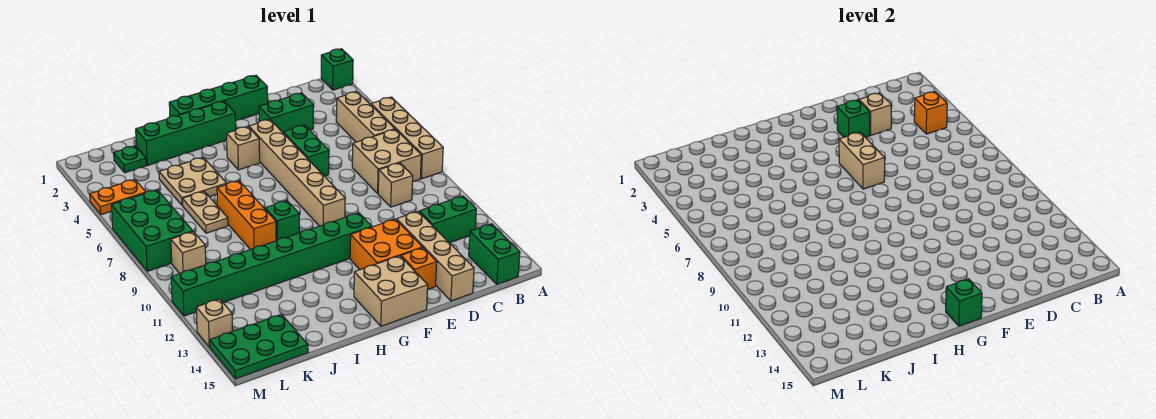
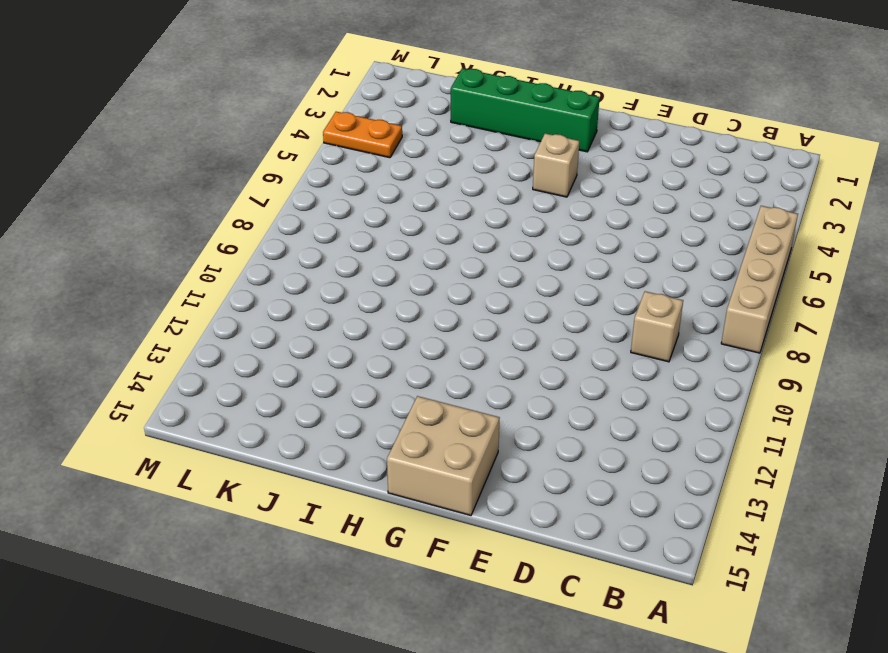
none -> green 1x1 brick [321,49,353,90]
none -> tan 1x3 brick [336,92,395,142]
none -> tan 2x2 brick [352,129,421,193]
none -> green 1x2 brick [419,196,476,243]

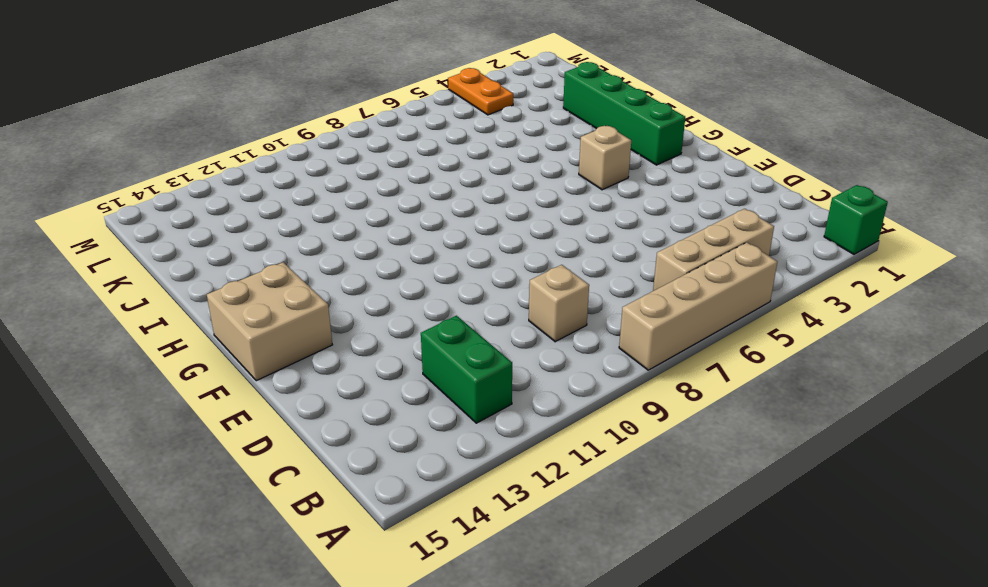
none -> tan 2x2 brick [352,129,421,193]
none -> green 1x2 brick [469,224,520,284]
none -> green 1x2 brick [259,93,313,132]
none -> tan 1x4 brick [397,211,474,301]

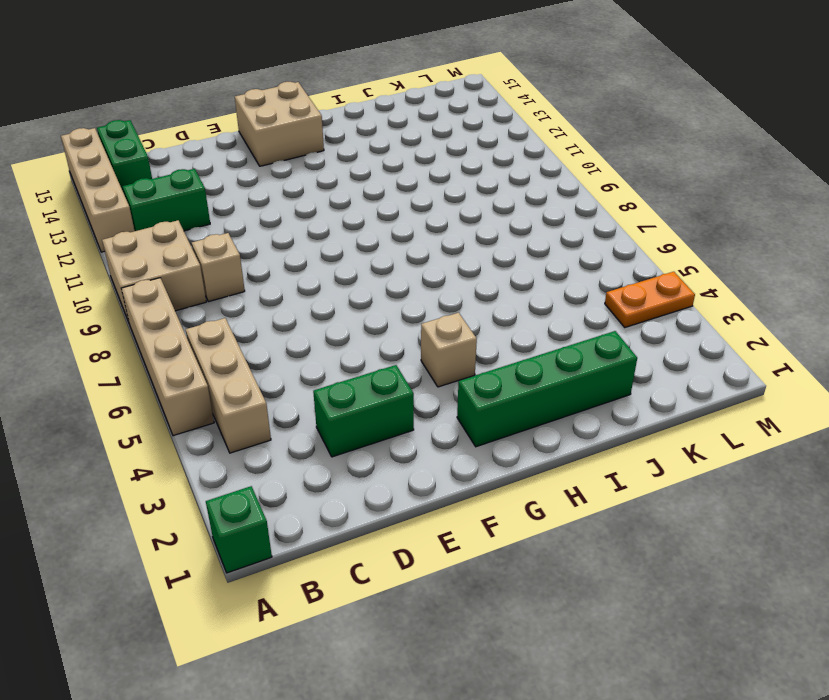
tan 2x2 brick [102,220,206,322] -> tan 2x2 brick moved to [352,129,421,193]
tan 1x4 brick [61,128,134,252] -> tan 1x4 brick moved to [397,211,474,301]
none -> green 1x4 brick [169,75,268,121]
none -> green 1x2 brick [283,125,329,176]
none -> orange 2x2 brick [350,219,422,270]
none -> orange 1x1 brick [401,248,437,290]

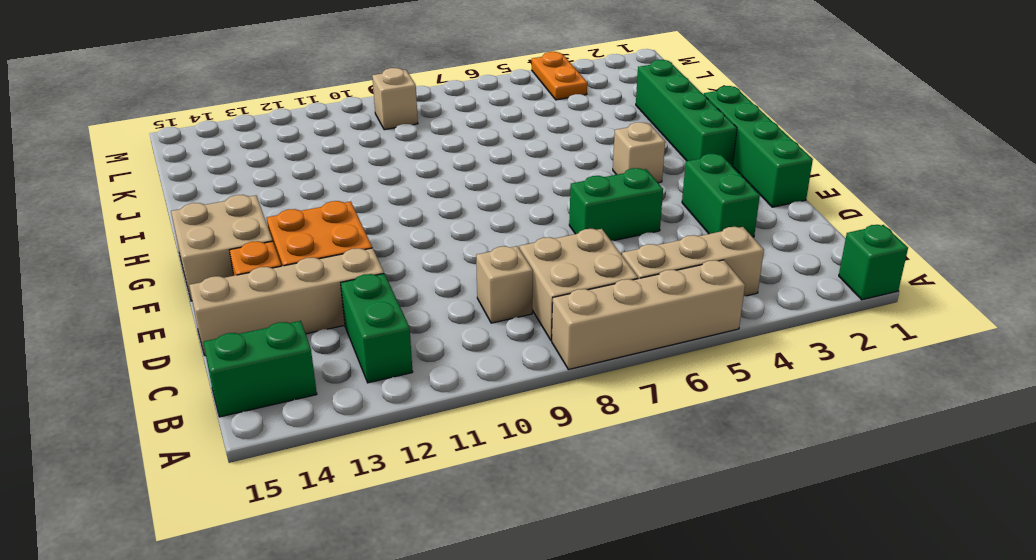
none -> tan 1x6 brick [249,119,345,226]
none -> green 1x8 brick [171,213,372,316]
none -> green 1x1 brick [265,201,299,241]
none -> tan 2x2 plate [159,157,227,206]

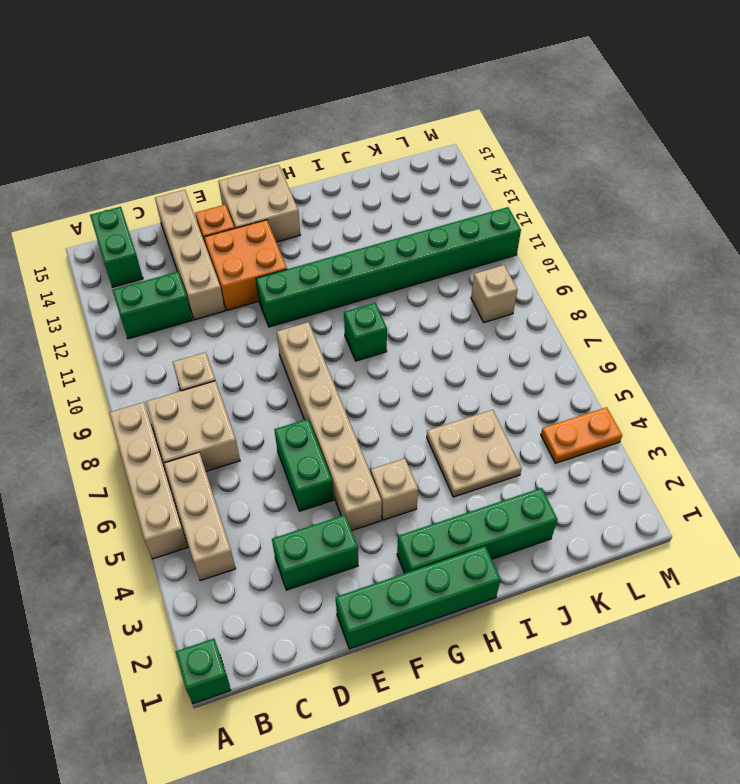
none -> orange 1x3 brick [217,181,276,250]
none -> tan 1x2 plate [182,191,228,233]
none -> green 1x1 plate [114,146,146,173]
none -> green 2x3 plate [210,314,308,379]

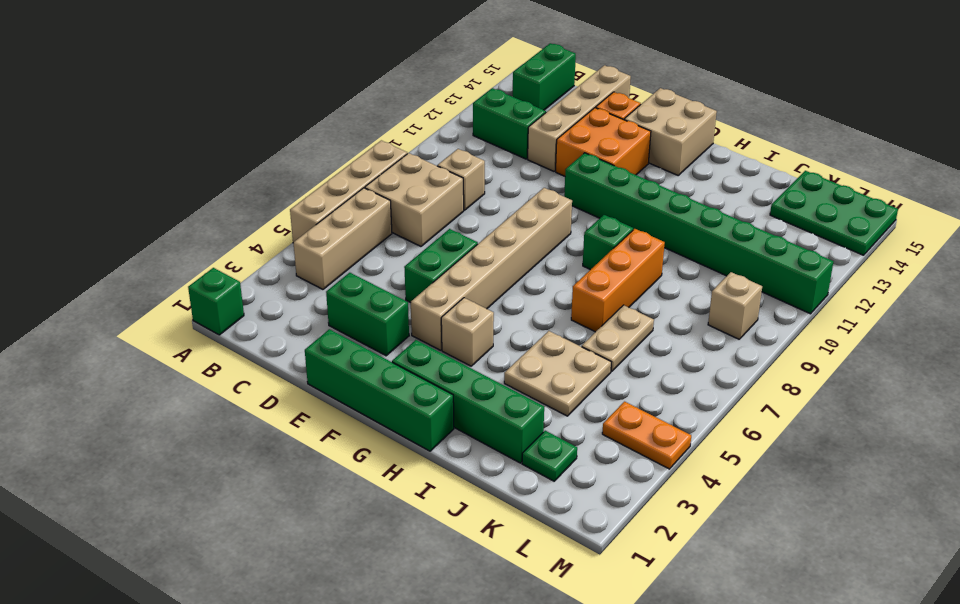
none -> green 2x3 brick [111,190,193,271]
none -> tan 1x1 brick [196,299,232,347]
none -> orange 1x1 brick [914,92,947,134]
none -> tan 1x1 brick [859,93,891,135]

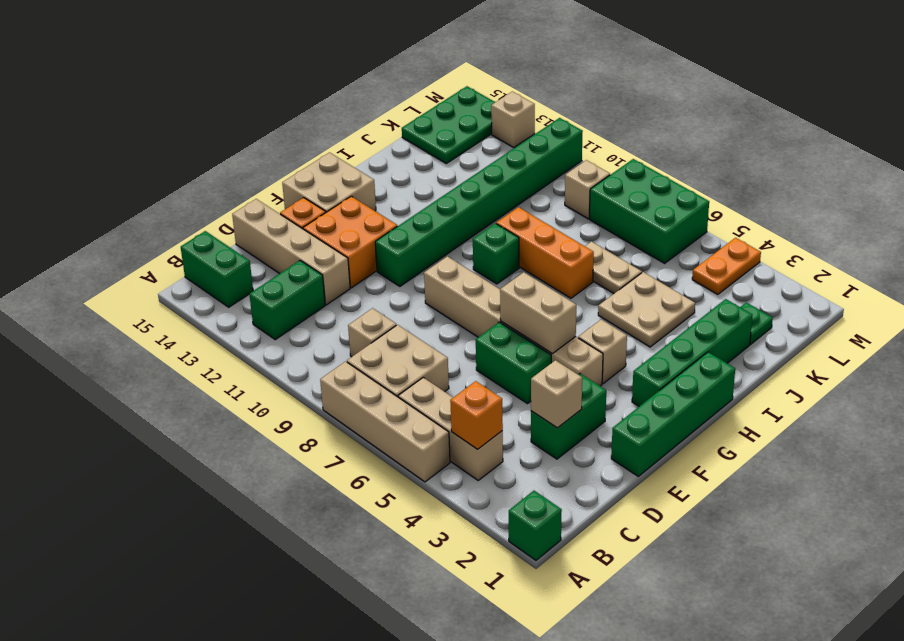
none -> green 1x1 brick [837,100,870,137]
none -> green 1x1 brick [946,279,982,326]

